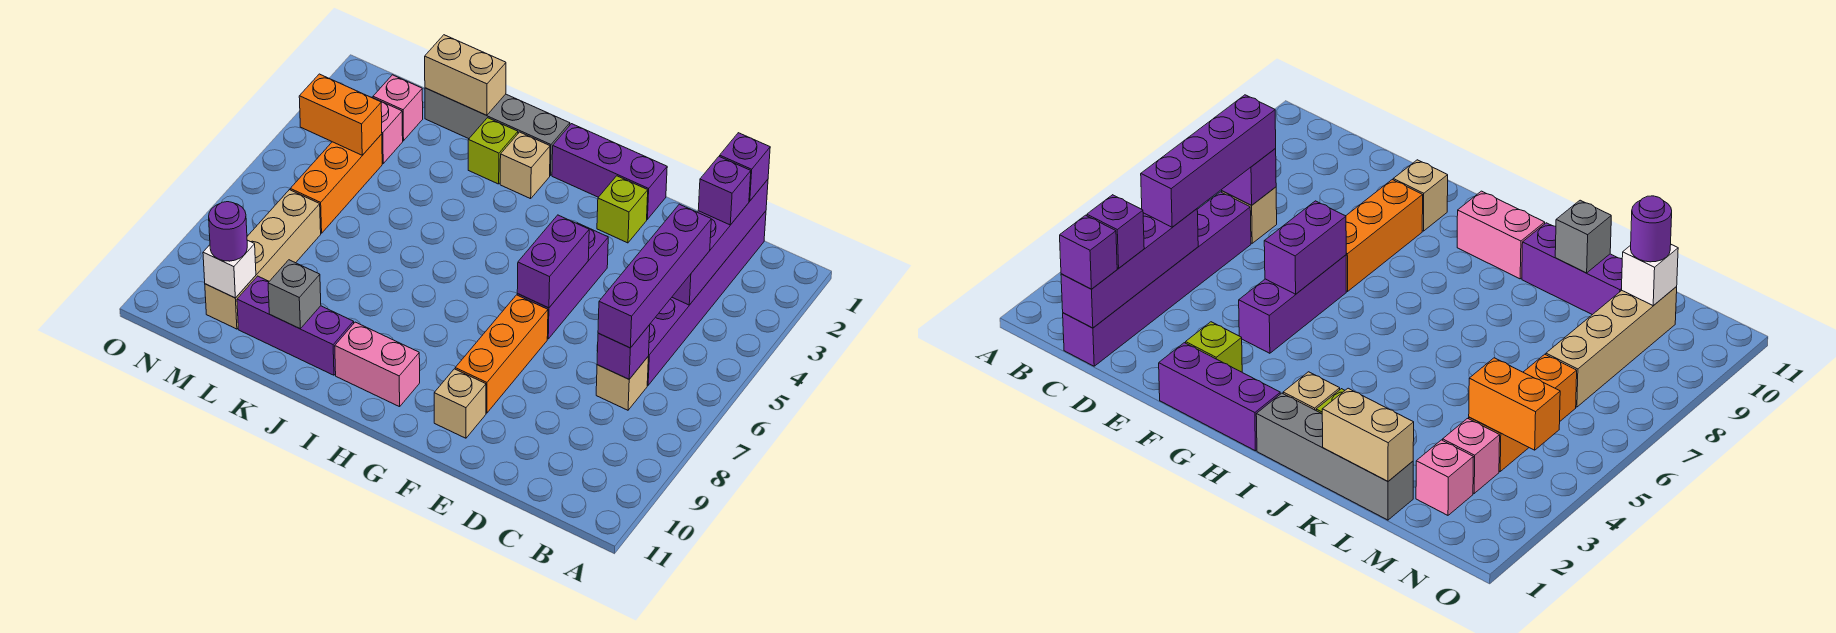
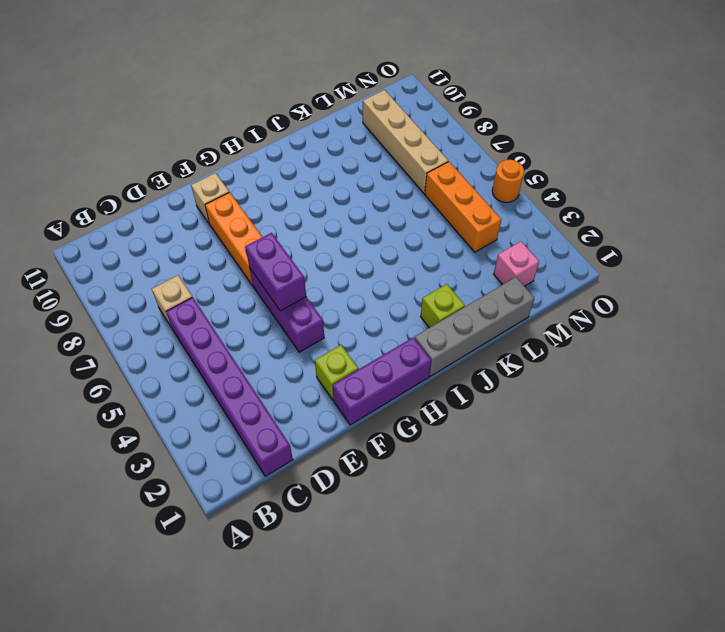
orange 1x1 round brick [492,160,524,203] -> none
none -> pink 1x2 brick [335,322,420,407]
none -> tan 1x1 brick [500,132,550,199]
none -> purple 1x3 brick [237,276,354,375]

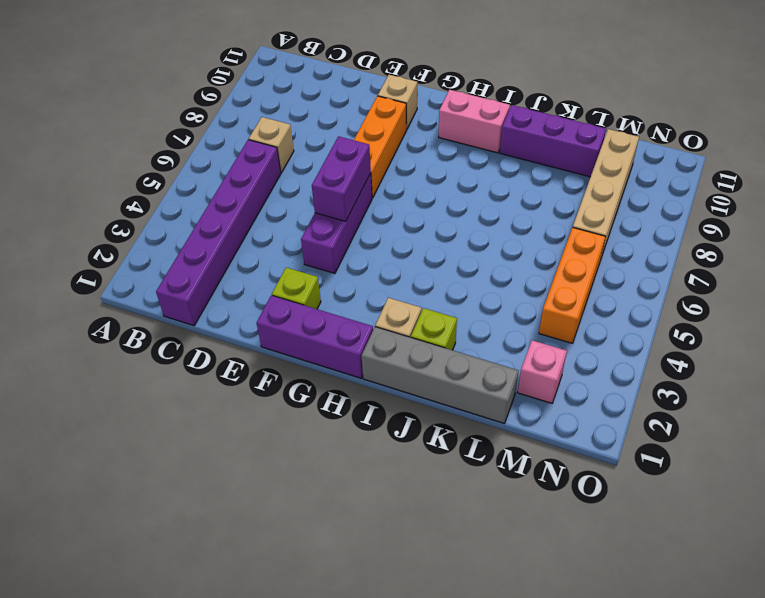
none -> pink 1x1 brick [373,98,403,163]
none -> purple 1x4 brick [672,180,768,305]
none -> purple 1x1 brick [597,325,650,379]

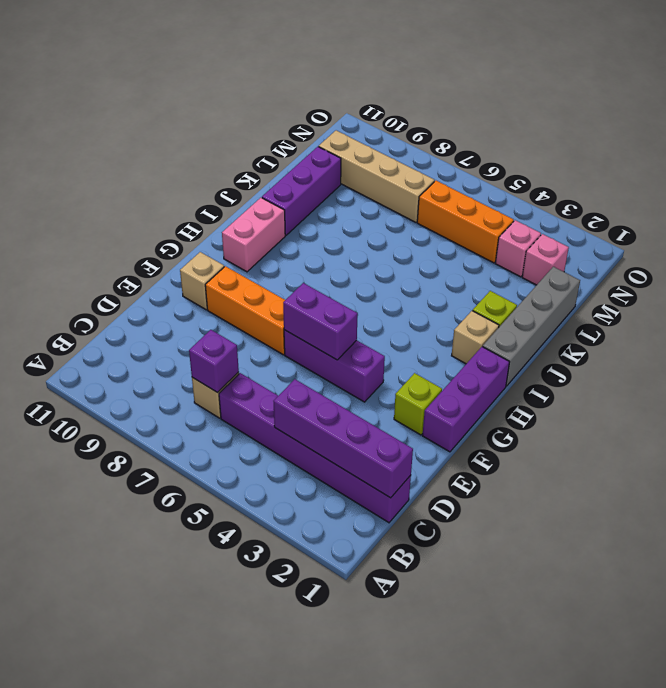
none -> tan 1x2 brick [425,35,506,115]
none -> grey 1x1 brick [268,260,321,329]
none -> orange 1x2 brick [299,74,382,155]

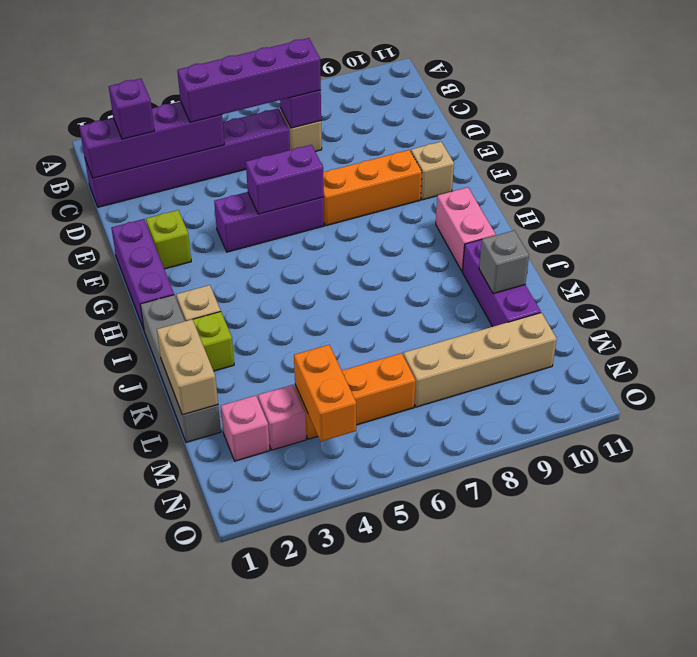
none -> white 1x1 brick [203,240,256,298]
none -> purple 1x1 brick [720,133,770,201]
none -> purple 1x1 round brick [209,202,247,261]

